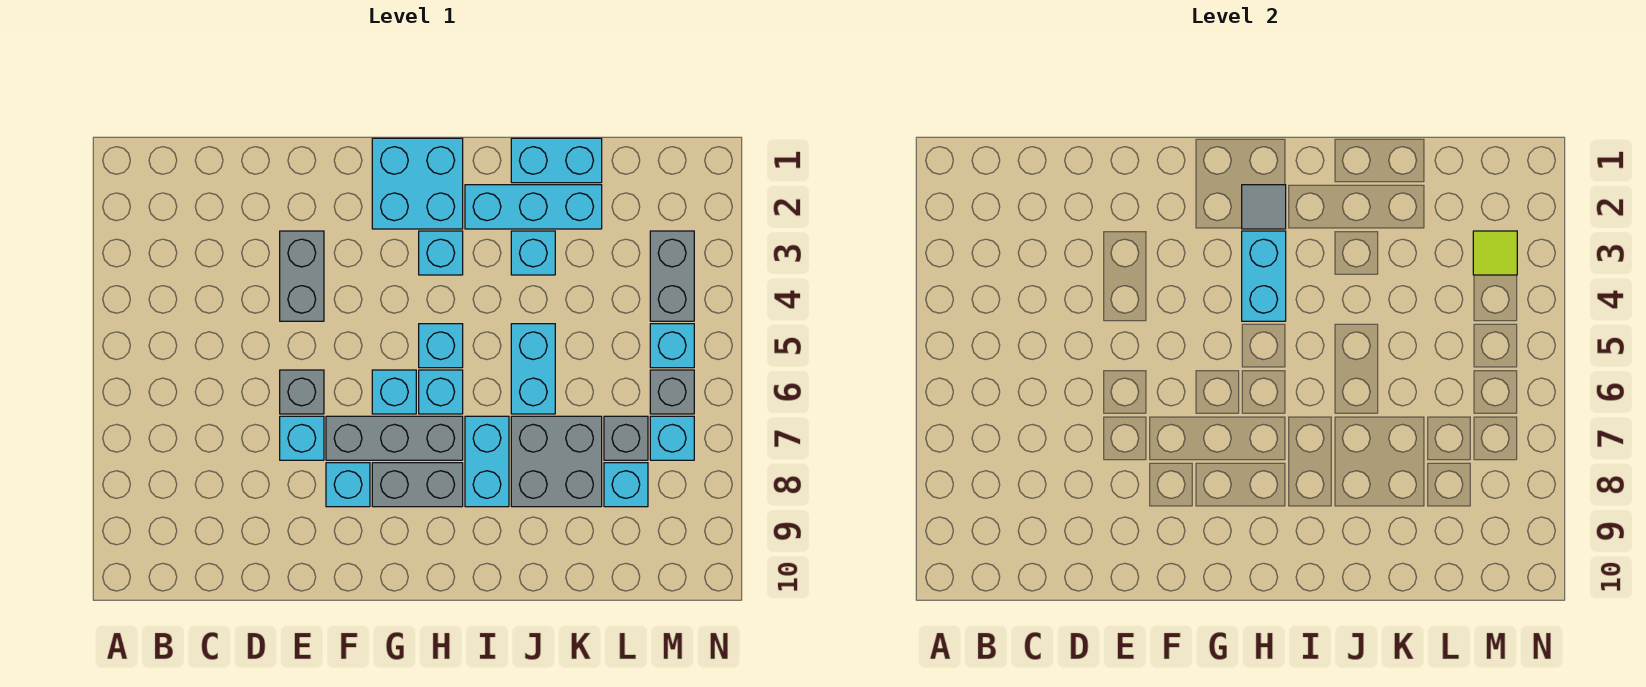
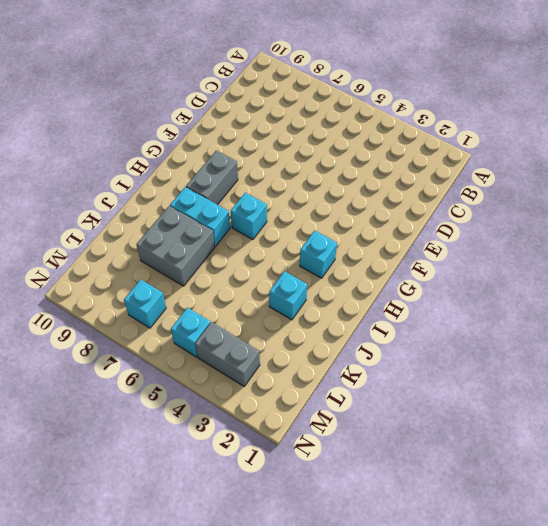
none -> grey 1x2 brick [280,231,324,321]
none -> grey 1x1 brick [280,370,324,414]
none -> cyan 1x1 brick [280,416,324,460]

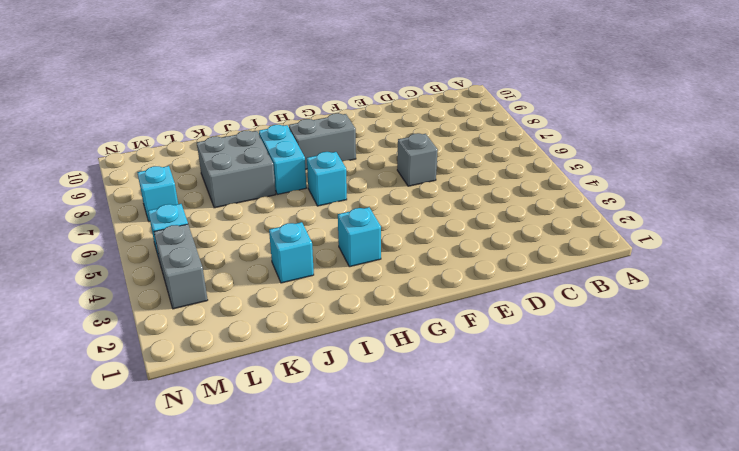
none -> grey 1x2 brick [280,231,324,321]
none -> cyan 1x1 brick [280,416,324,460]
none -> grey 1x3 brick [326,416,463,460]

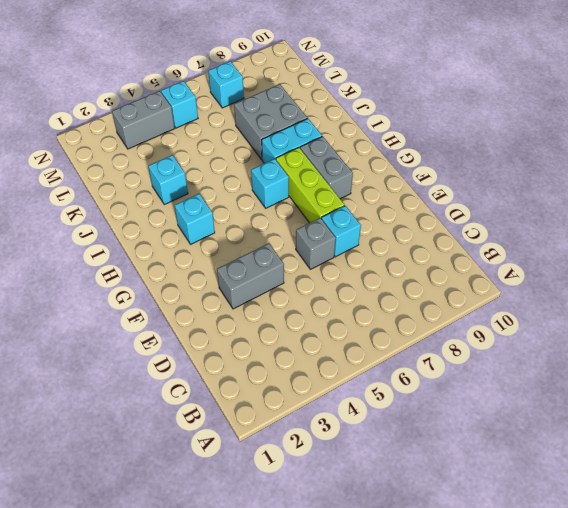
lime 1x3 brick [276,148,345,223] -> grey 1x3 brick [326,416,463,460]
none -> cyan 1x1 brick [326,463,370,507]
none -> cyan 2x2 brick [372,138,463,229]
none -> cyan 1x1 brick [372,370,416,414]

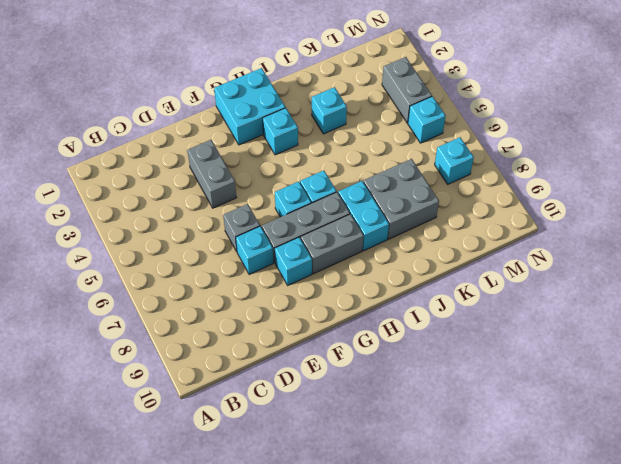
none -> cyan 1x1 brick [419,324,463,368]
none -> cyan 1x3 brick [465,185,602,229]
none -> cyan 1x2 brick [511,138,602,183]

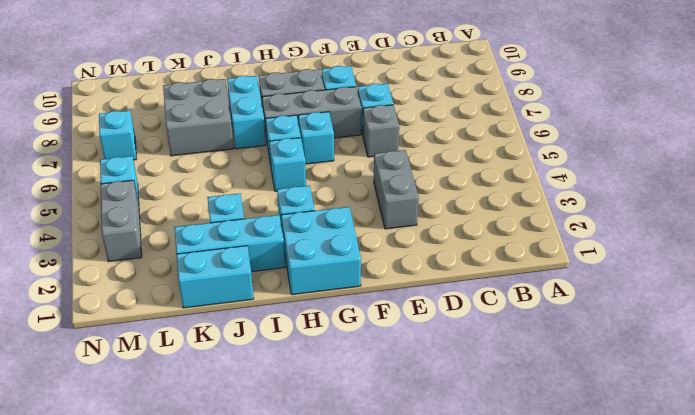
none -> cyan 1x2 brick [511,324,555,414]
none -> grey 1x1 brick [604,416,648,460]
none -> cyan 1x1 brick [604,463,648,507]

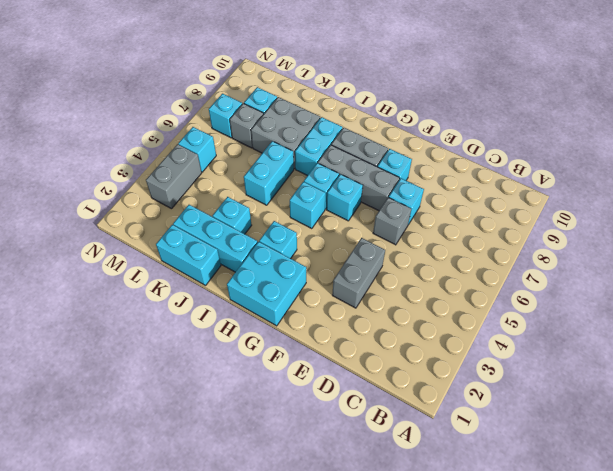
none -> grey 1x1 brick [650,370,694,414]
none -> grey 1x1 tile [1242,185,1286,229]
none -> cyan 1x2 brick [1242,231,1286,321]

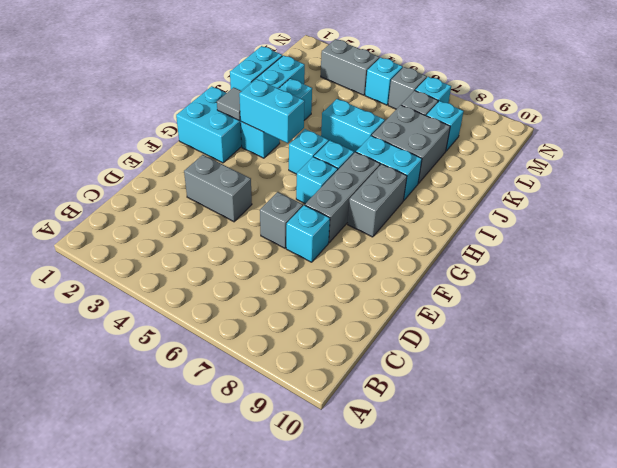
none -> cyan 1x1 brick [326,463,370,507]
none -> lime 1x1 tile [1473,231,1517,275]

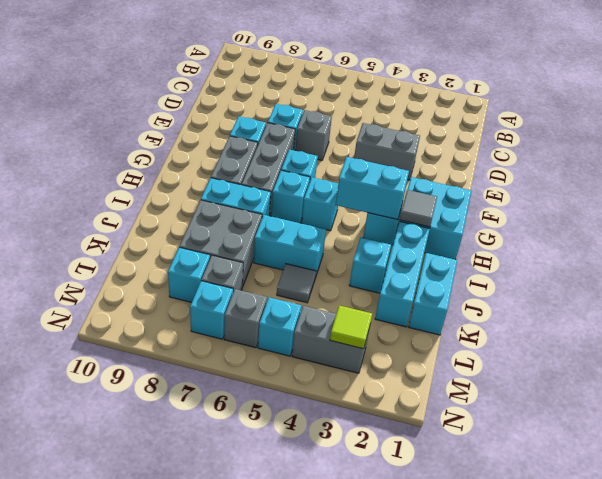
grey 1x1 tile [277,264,316,303] -> none

